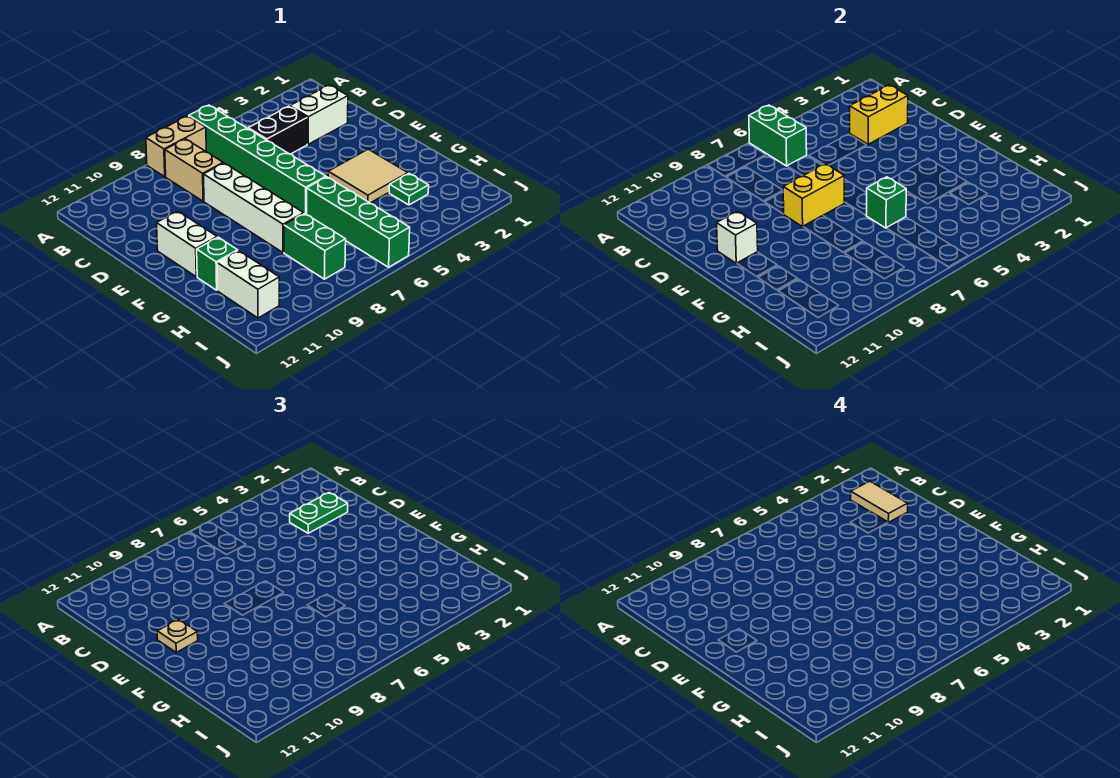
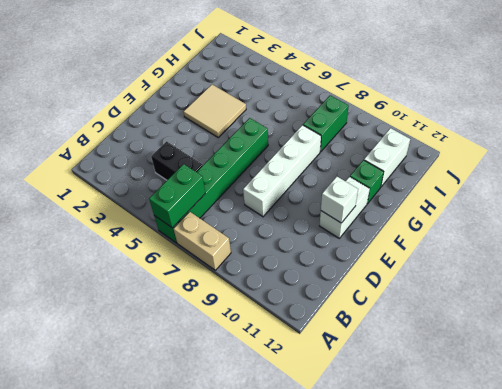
none -> tan 1x2 brick [165,139,223,201]
none -> white 1x2 brick [290,85,348,144]
none -> green 1x4 brick [307,177,410,267]

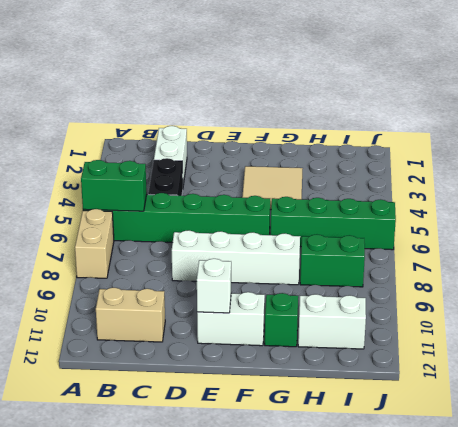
tan 1x2 brick [96,288,165,342] -> tan 1x2 brick moved to [165,139,223,201]
none -> green 1x1 plate [389,173,429,205]
none -> yellow 1x2 brick [850,85,908,144]
none -> yellow 1x2 brick [783,164,844,227]

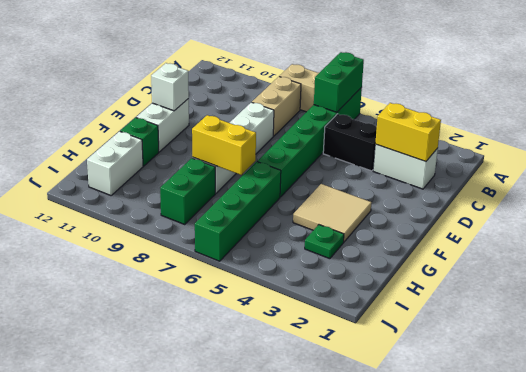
yellow 1x2 brick [192,115,256,175] -> yellow 1x2 brick moved to [783,164,844,227]
none -> green 1x1 brick [866,177,906,228]
none -> green 1x2 plate [290,493,348,533]
none -> tan 1x1 plate [157,619,198,652]

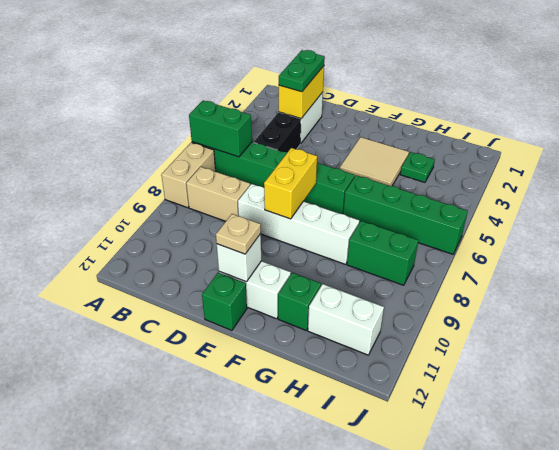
green 1x1 brick [202,273,247,330] -> green 1x1 brick moved to [866,177,906,228]
none -> tan 1x2 tile [851,481,908,522]

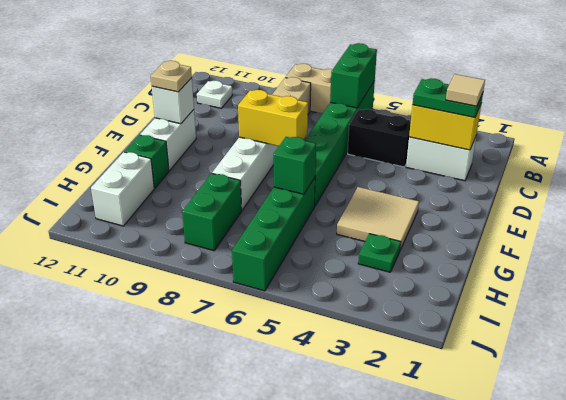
white 1x1 plate [197,81,232,108] -> none
tan 1x1 tile [446,74,485,106] -> tan 1x2 tile [851,481,908,522]

